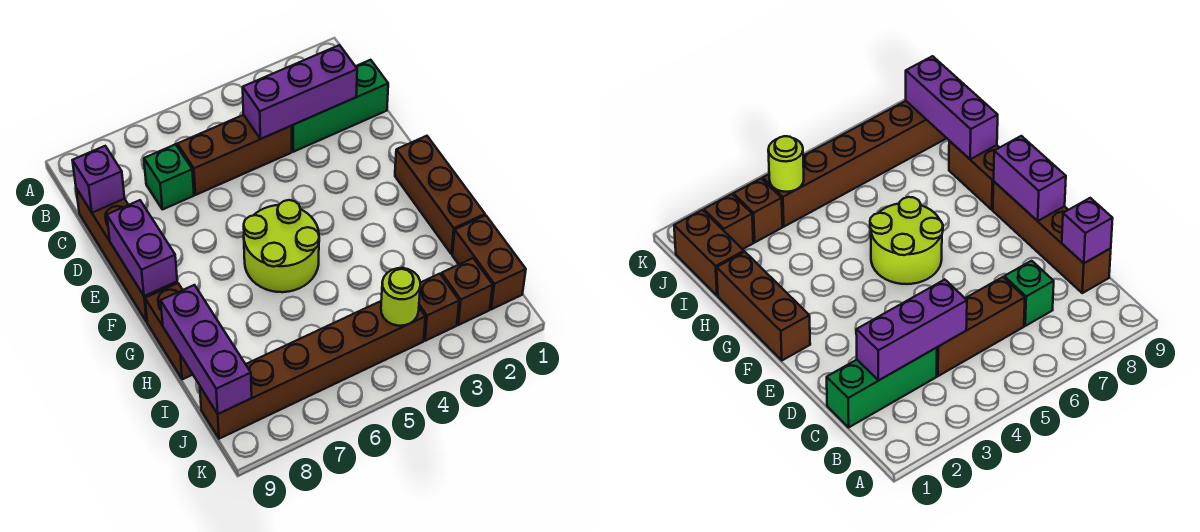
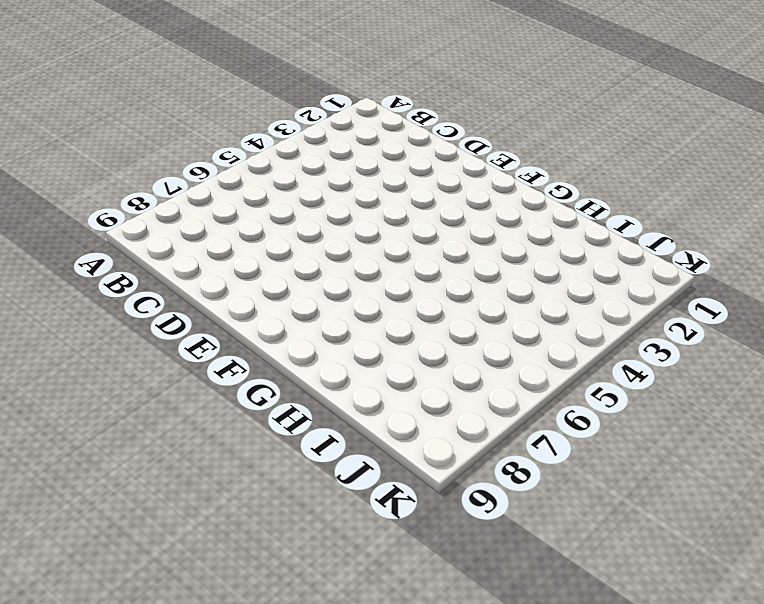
none -> green 1x3 brick [292,60,388,152]
none -> brown 1x3 brick [177,115,292,195]
none -> green 1x1 brick [144,144,194,210]

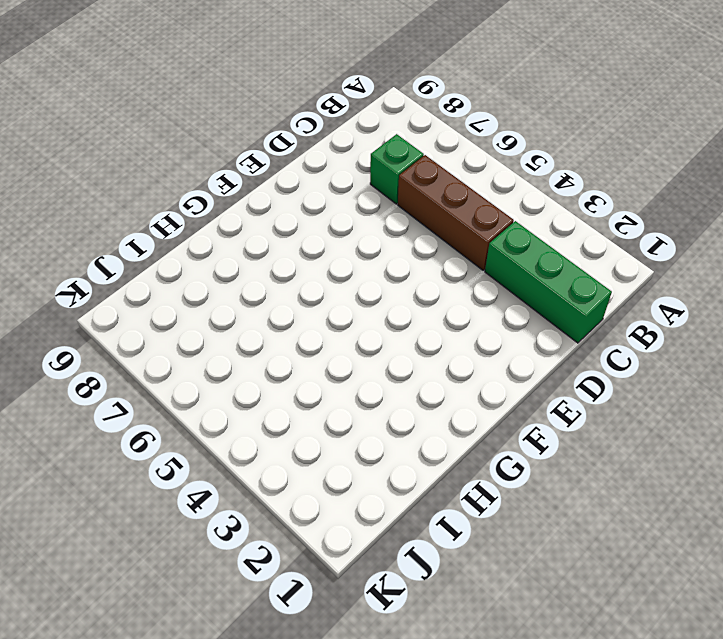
none -> brown 1x4 brick [76,188,177,322]
none -> brown 1x3 brick [395,136,485,254]
none -> lime 2x2 round brick [244,200,319,292]

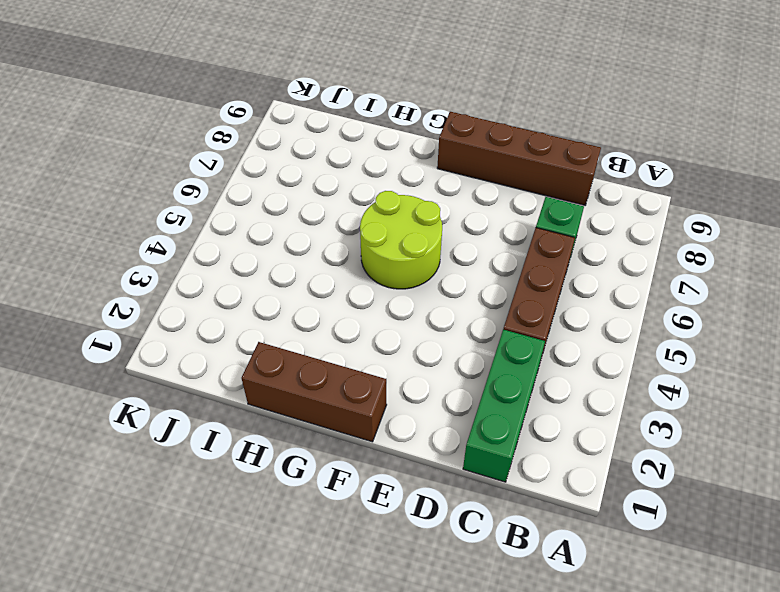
none -> brown 1x2 brick [145,283,193,379]
none -> brown 1x2 brick [452,215,526,309]
none -> brown 1x1 brick [441,258,493,325]

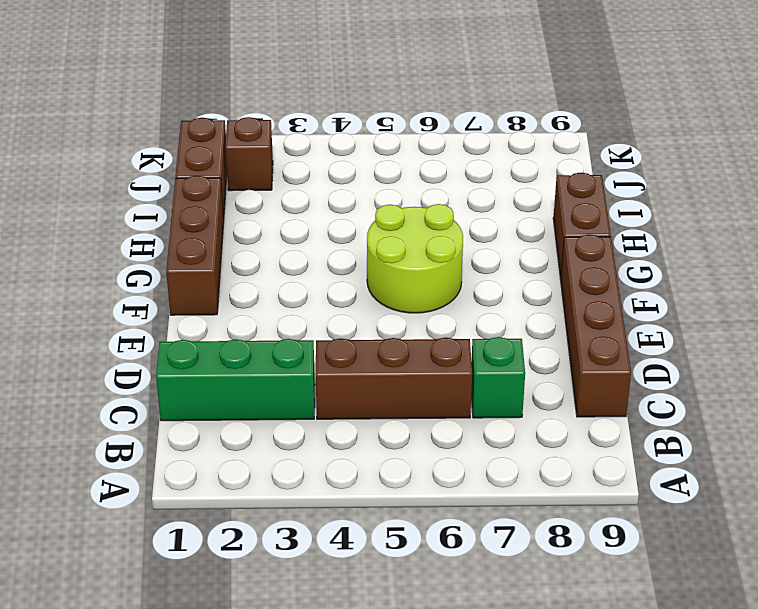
none -> brown 1x1 brick [419,274,459,341]
none -> brown 1x6 brick [200,301,425,439]
none -> purple 1x3 brick [243,45,357,139]

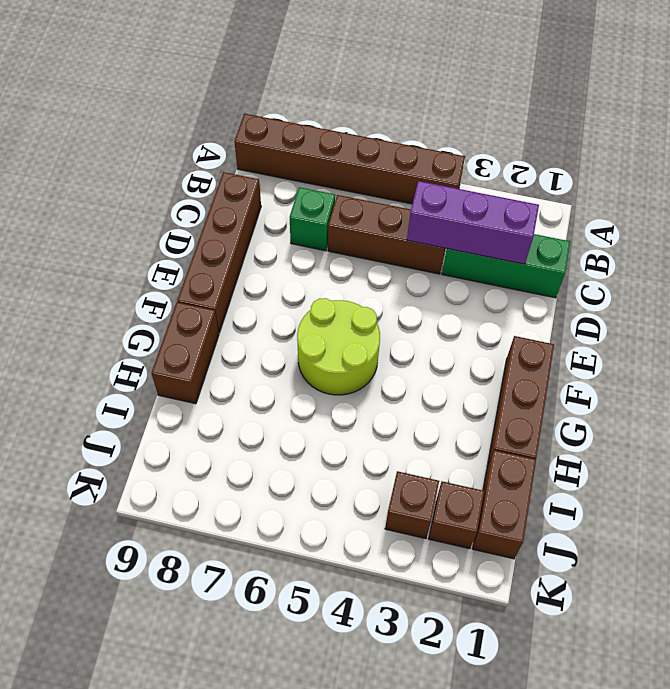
brown 1x6 brick [234,114,465,204] -> brown 1x6 brick moved to [200,301,425,439]
none -> purple 1x1 brick [73,146,125,213]
none -> purple 1x2 brick [107,200,177,296]
none -> purple 1x3 brick [161,285,252,414]

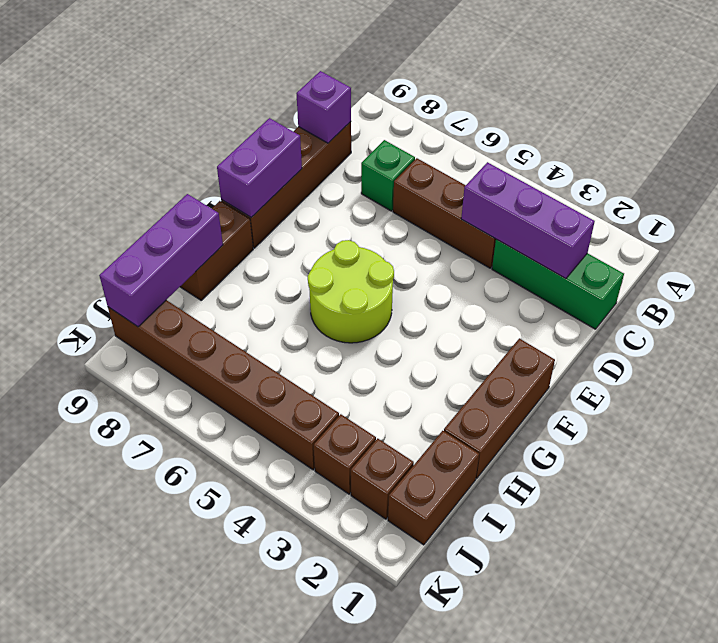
none -> lime 1x1 round brick [381,268,420,326]

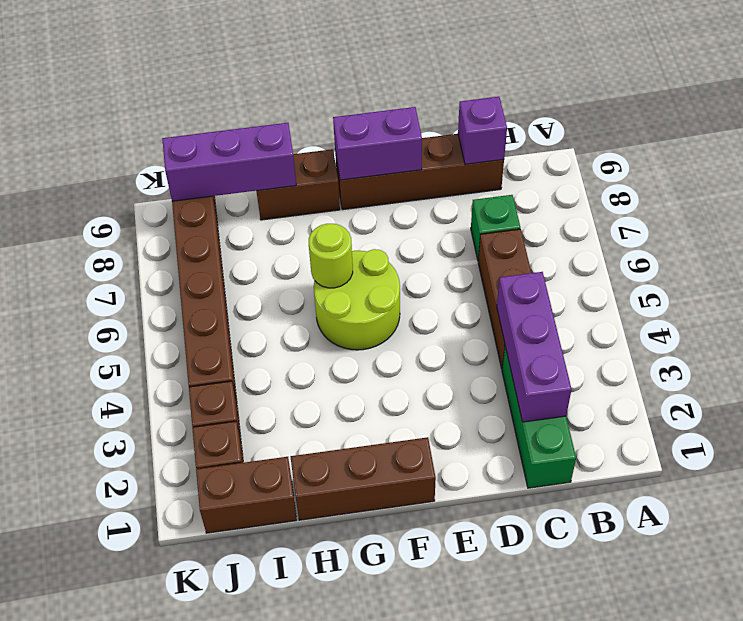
lime 1x1 round brick [309,224,353,288] -> lime 1x1 round brick moved to [381,268,420,326]

